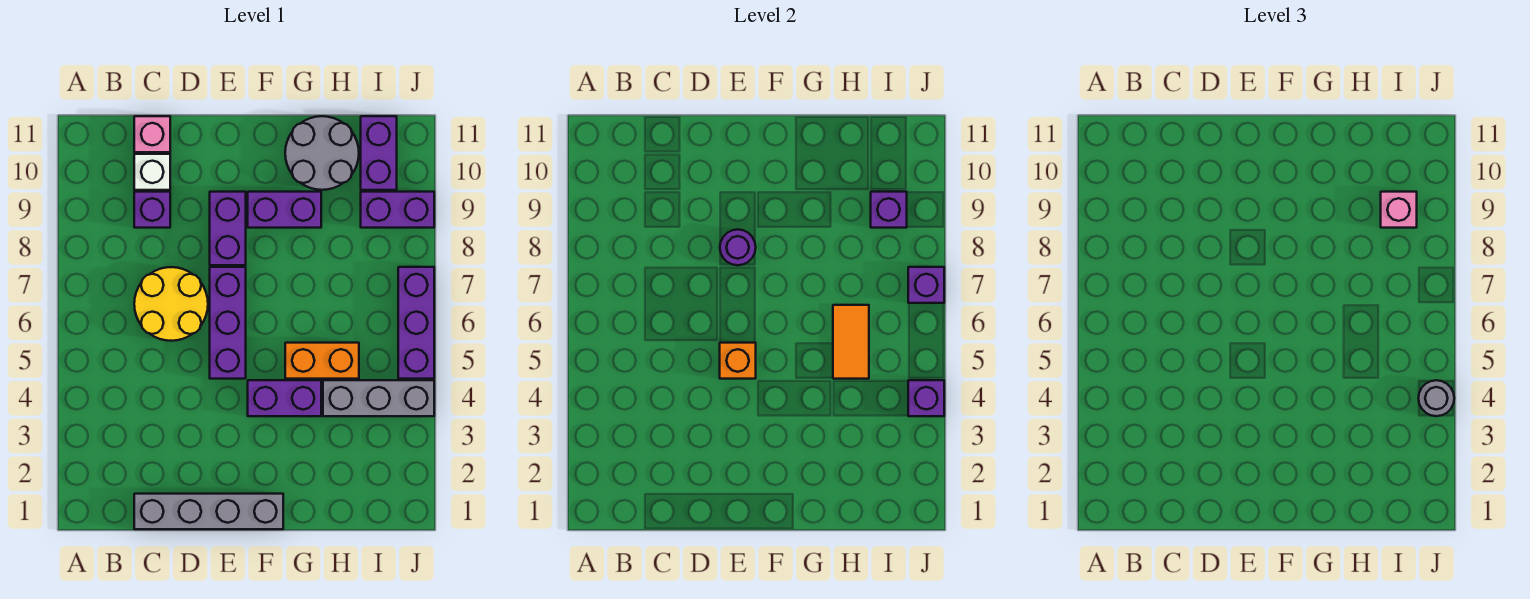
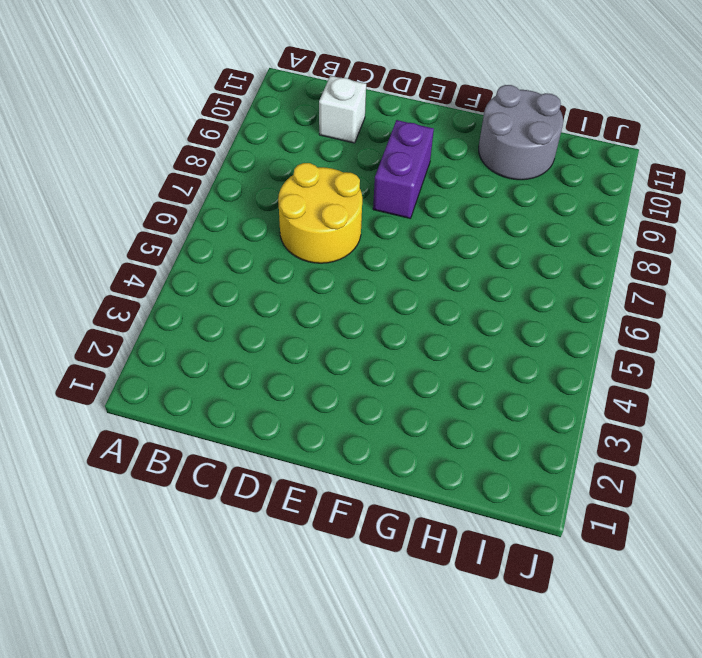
none -> grey 1x4 brick [134,494,283,529]
none -> purple 1x1 brick [134,192,170,228]
none -> pink 1x1 brick [134,116,170,152]

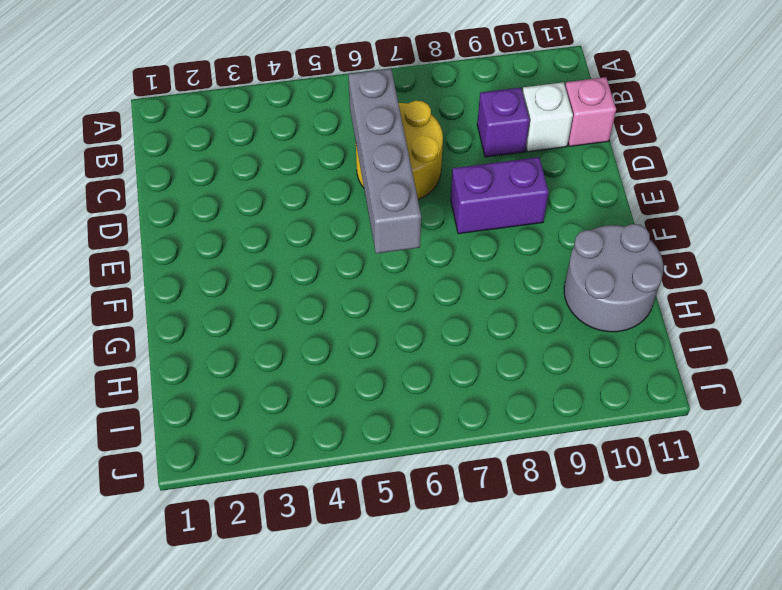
grey 1x4 brick [348,69,421,253] -> grey 1x4 brick moved to [134,494,283,529]
none -> purple 1x3 brick [210,267,246,379]
none -> purple 1x2 brick [248,380,321,416]
none -> purple 1x2 brick [248,192,321,228]

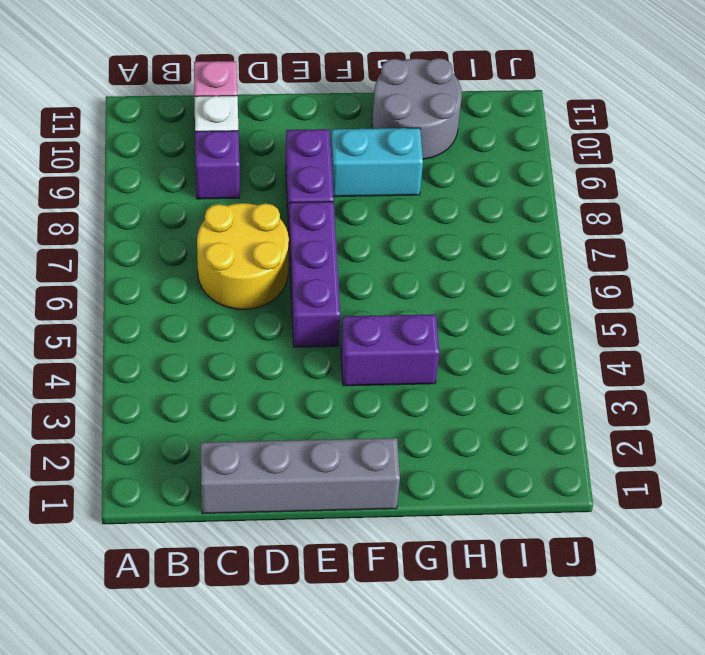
cyan 1x2 brick [331,128,423,197] -> purple 1x2 brick [248,192,321,228]
none -> orange 1x2 brick [285,343,359,379]
none -> grey 1x3 brick [323,380,434,416]
none -> purple 1x2 brick [361,192,434,228]

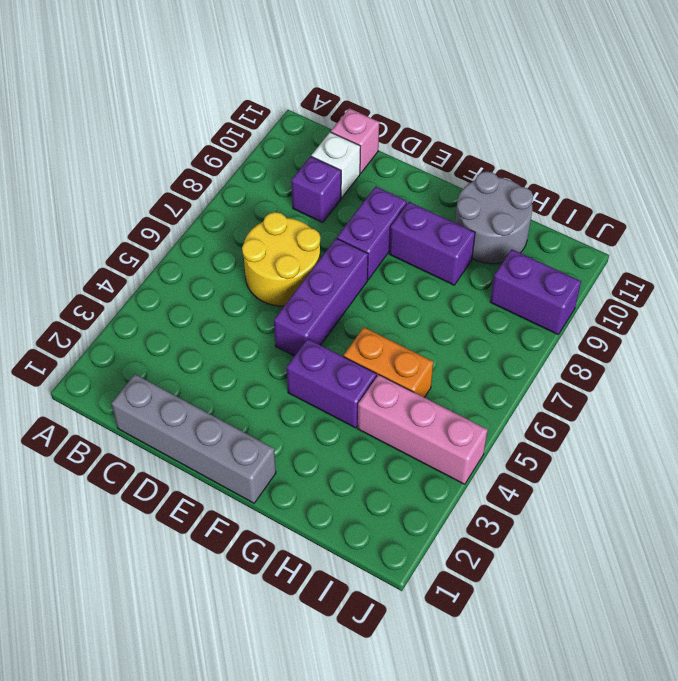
pink 1x3 brick [358,375,488,484] -> grey 1x3 brick [323,380,434,416]
none -> purple 1x2 brick [361,116,397,190]
none -> purple 1x3 brick [398,267,434,379]
none -> orange 1x1 brick [720,343,756,379]

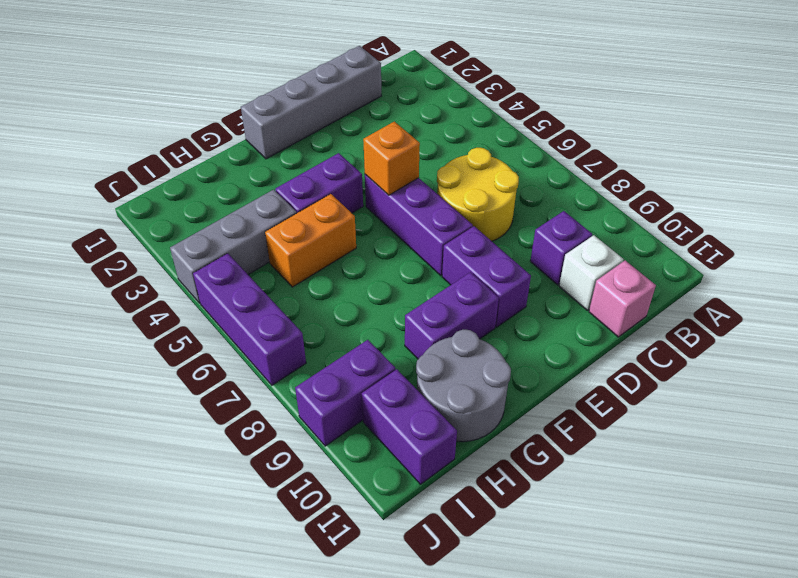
none -> purple 1x1 round brick [720,229,756,265]
none -> orange 1x2 tile [833,305,869,379]
none -> purple 1x1 brick [871,192,907,228]

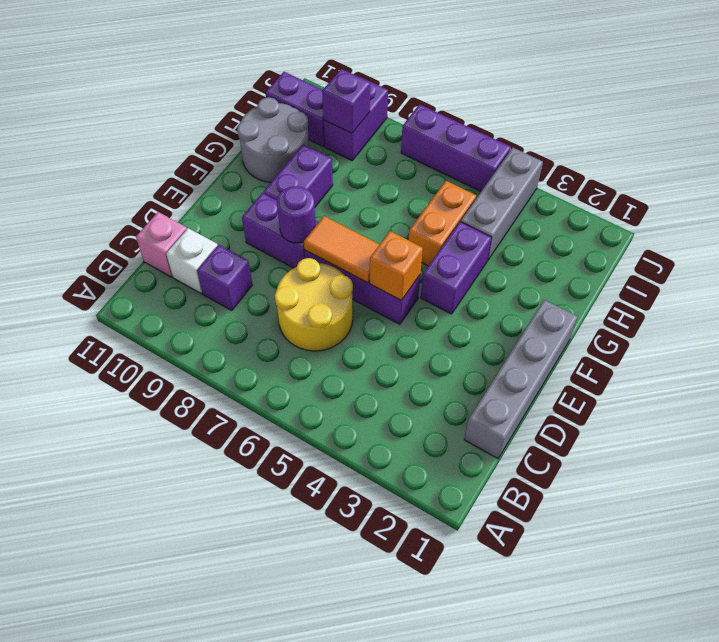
orange 1x2 tile [304,216,380,283] -> orange 1x2 tile moved to [833,305,869,379]
none -> purple 1x1 brick [908,380,944,416]
none -> purple 1x1 brick [908,267,944,303]
none -> pink 1x1 brick [1381,192,1417,228]

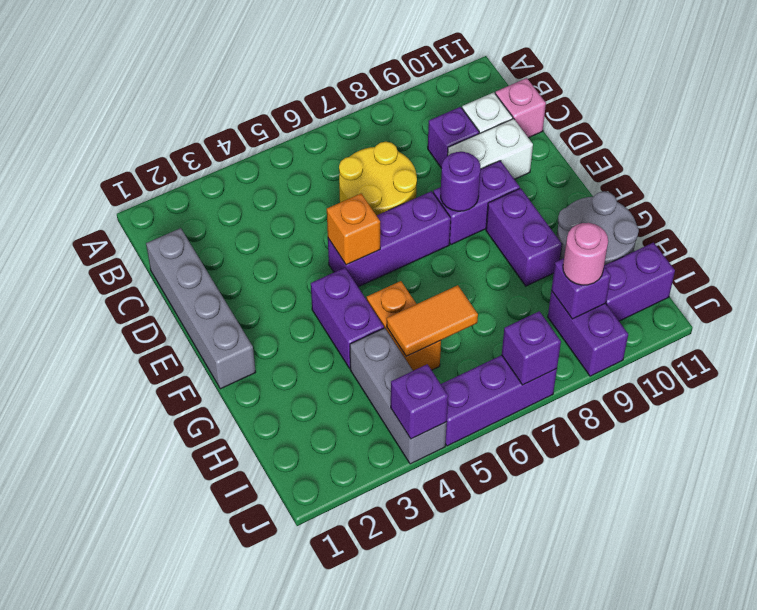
white 1x2 brick [448,119,533,179] -> none
pink 1x1 round brick [563,223,608,285] -> pink 1x1 brick [1381,192,1417,228]
none -> grey 1x1 round brick [1418,380,1454,416]

